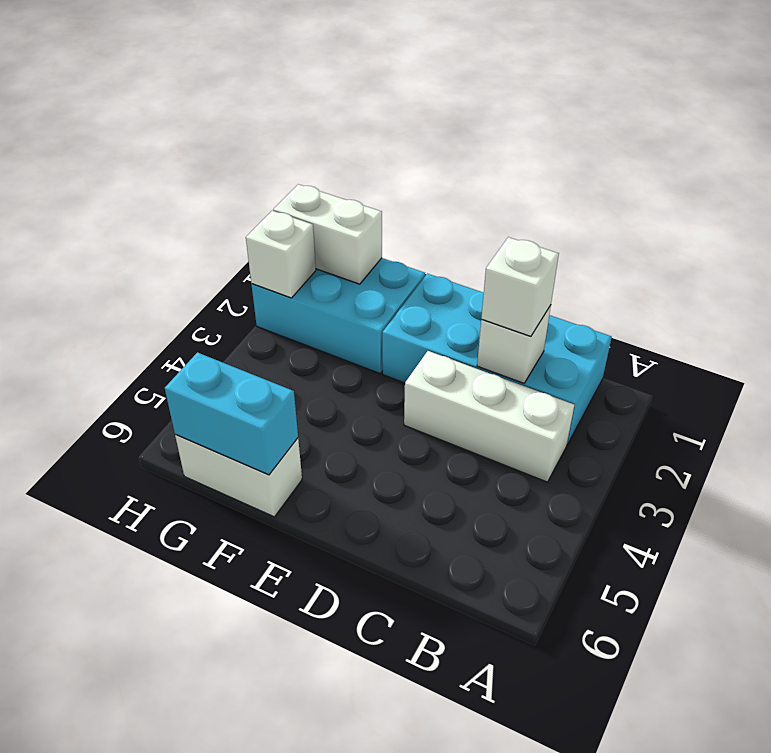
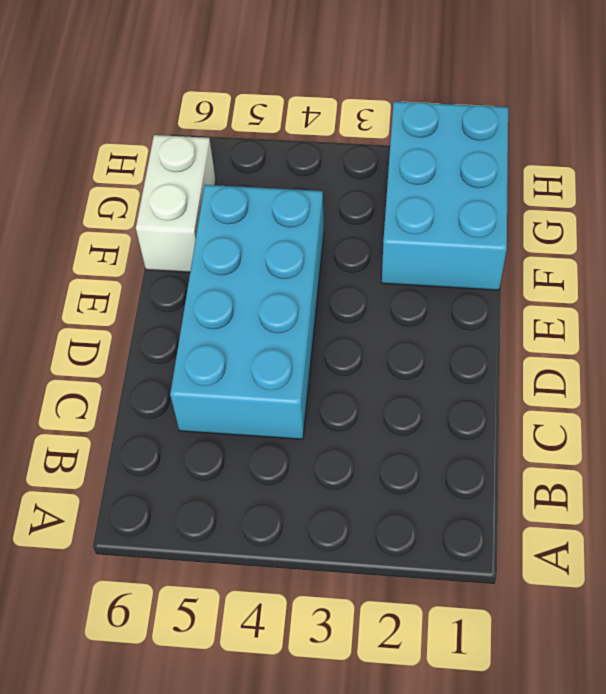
cyan 2x4 brick [170,185,324,439] -> cyan 2x4 brick moved to [382,274,612,445]
none -> white 1x3 brick [404,351,574,482]
none -> white 1x1 brick [477,305,551,383]

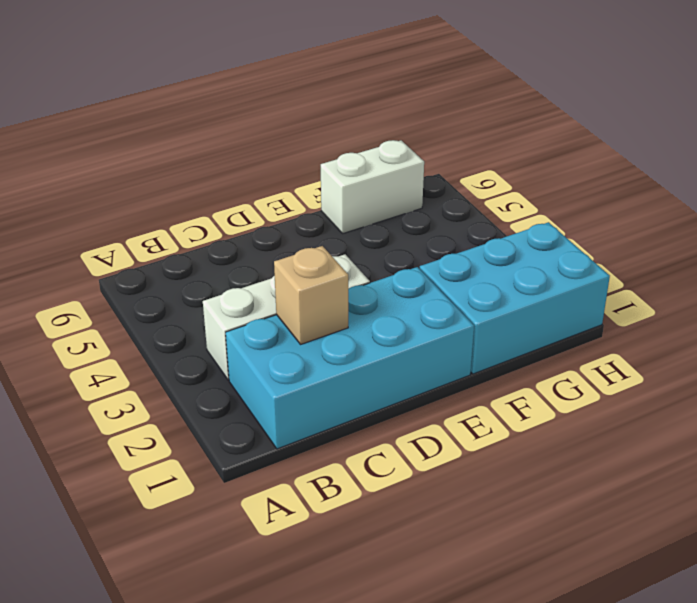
tan 1x1 brick [274,246,348,344] -> white 1x1 brick [477,305,551,383]
none -> cyan 1x2 brick [165,352,298,475]
none -> white 1x2 brick [273,184,382,284]

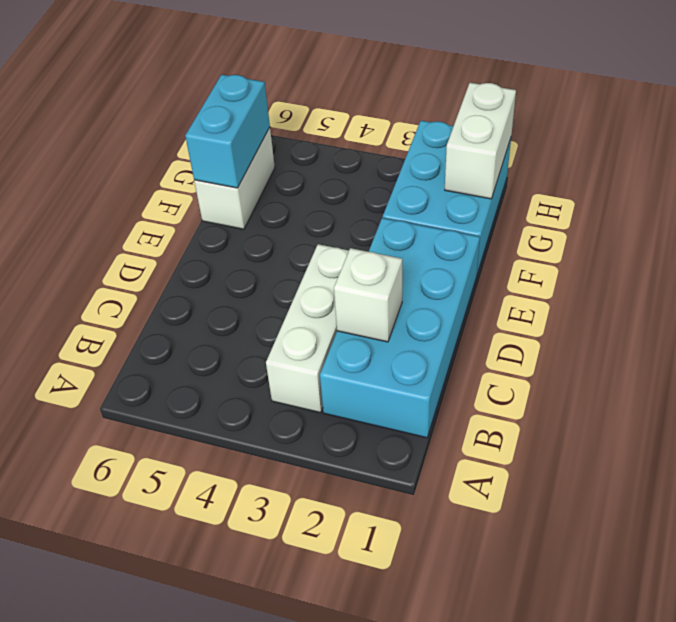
none -> white 1x1 brick [246,211,316,298]
none -> white 1x1 brick [481,237,559,336]

